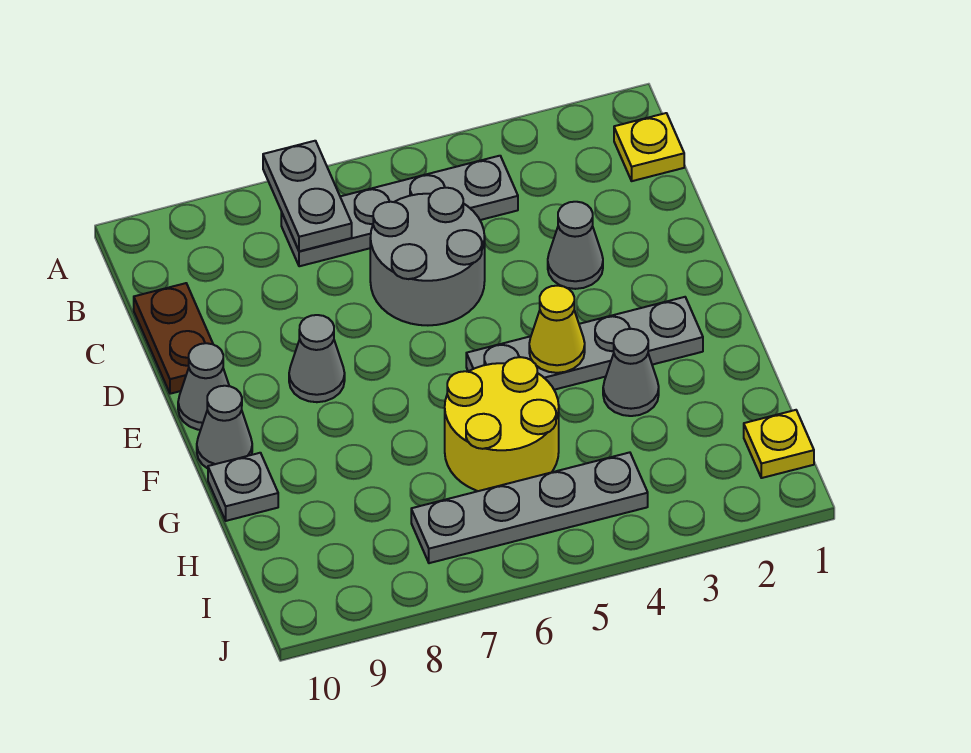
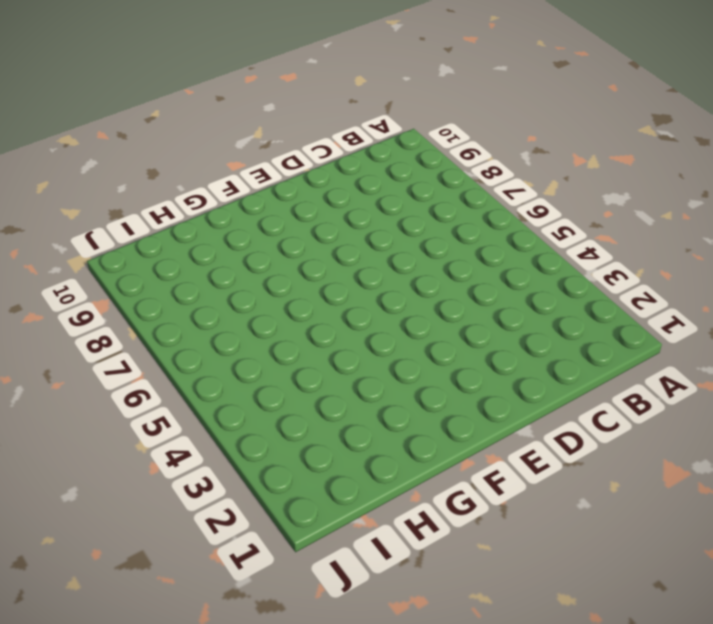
none -> yellow 1x1 plate [614,113,684,181]
none -> grey 1x4 plate [281,156,518,266]
none -> grey 2x2 round brick [370,188,485,325]

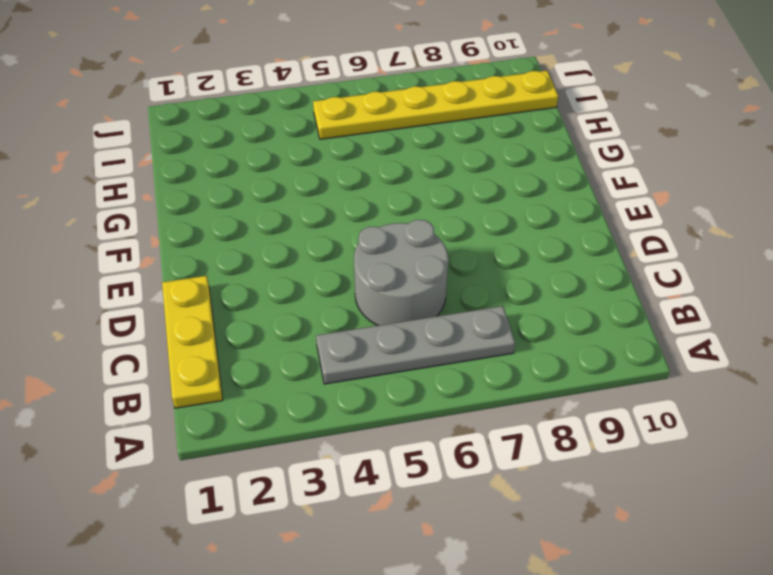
yellow 1x3 plate [162,276,223,408] -> yellow 1x1 plate [614,113,684,181]
yellow 1x6 plate [313,71,558,139] -> grey 1x4 plate [411,452,648,563]
none -> brown 1x2 plate [134,283,213,394]
none -> grey 1x1 cone [548,202,603,289]
none -> grey 1x1 cone [289,315,345,402]

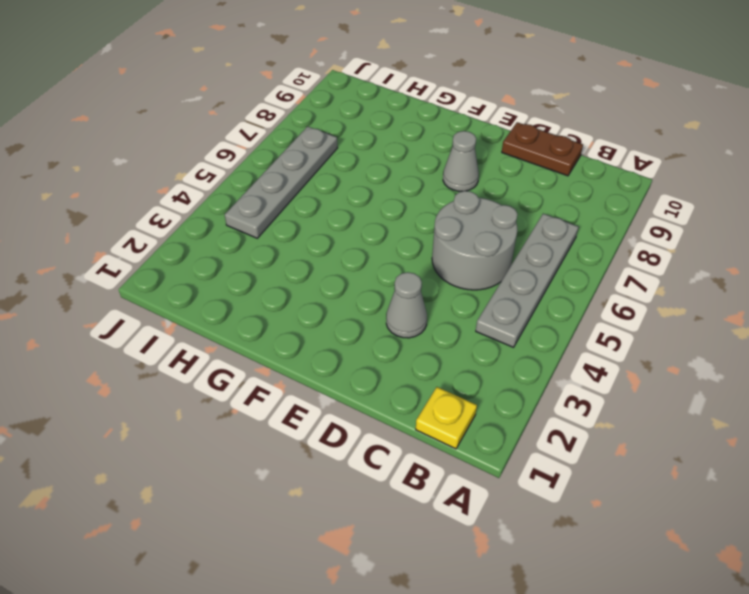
none -> grey 1x1 cone [178,343,229,430]
none -> grey 1x4 plate [466,297,703,390]
none -> grey 1x1 cone [197,386,252,468]

